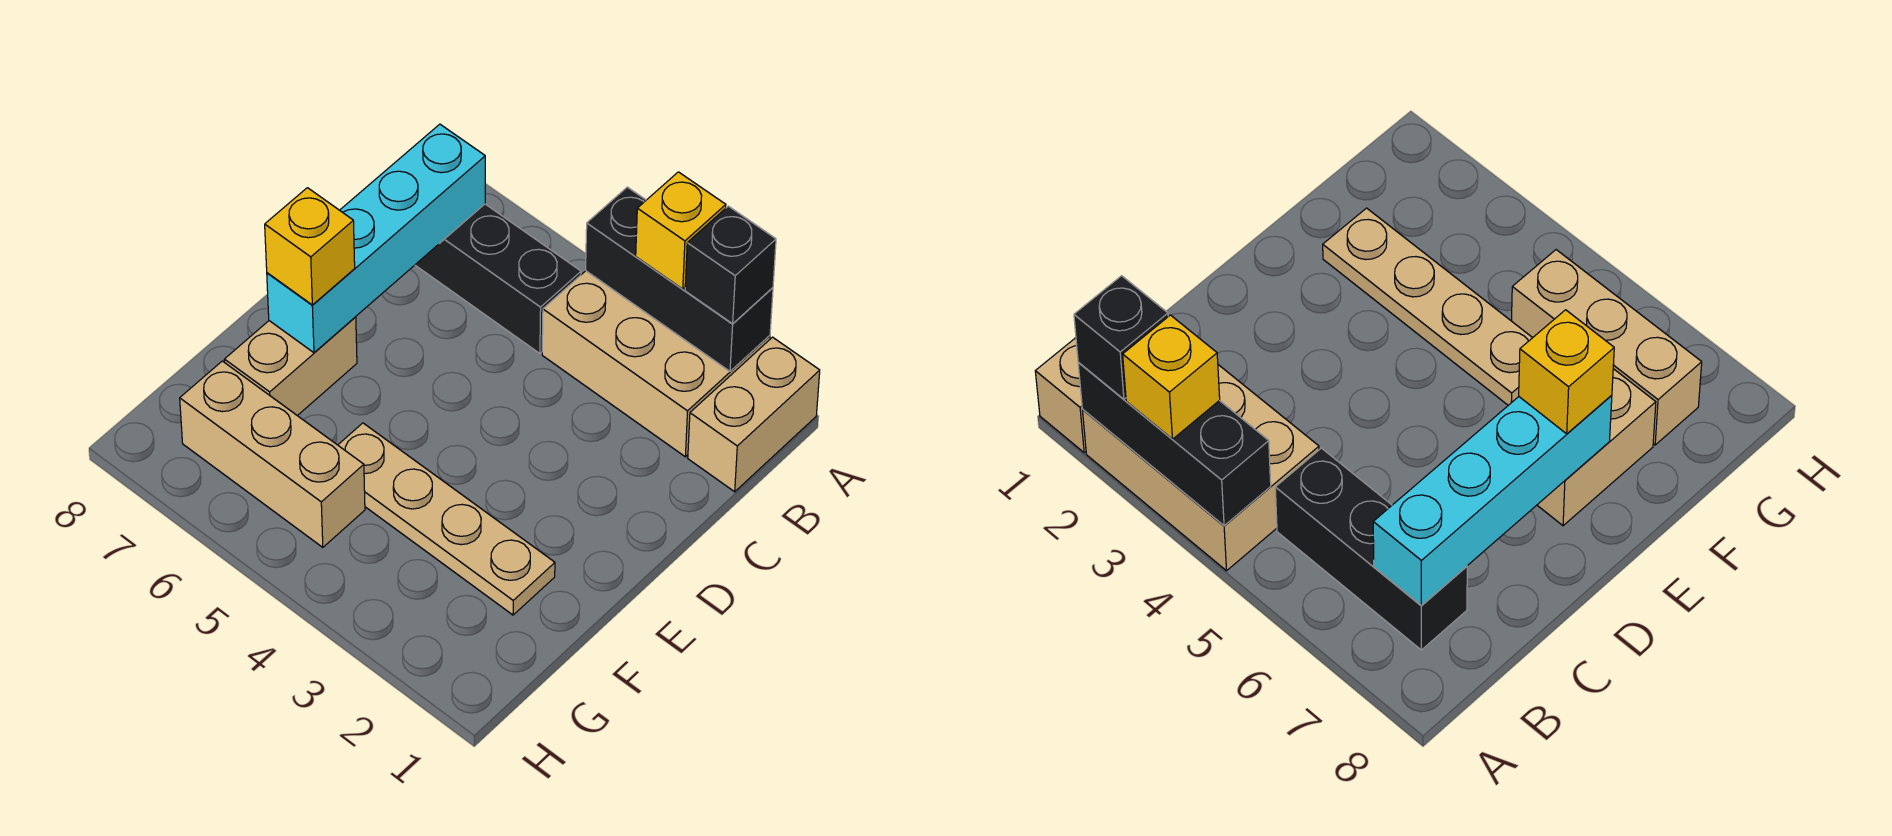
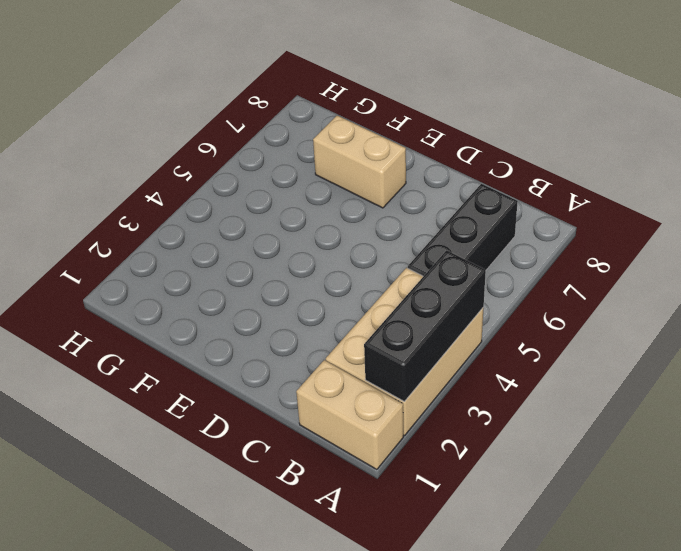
none -> tan 1x4 plate [338,423,555,615]
none -> tan 1x3 brick [180,361,365,547]

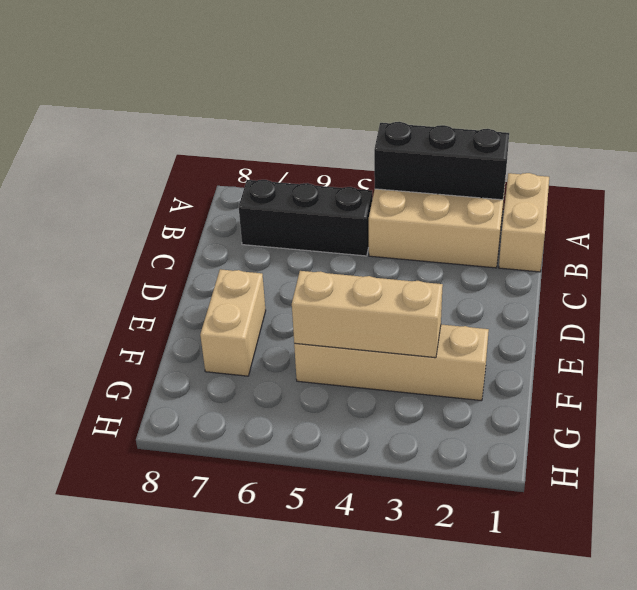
tan 1x4 brick [294,325,489,401] -> tan 1x4 plate [338,423,555,615]
tan 1x3 brick [292,271,443,358] -> tan 1x3 brick moved to [180,361,365,547]
none -> cyan 1x4 brick [267,124,485,353]
none -> black 1x1 brick [685,206,776,324]

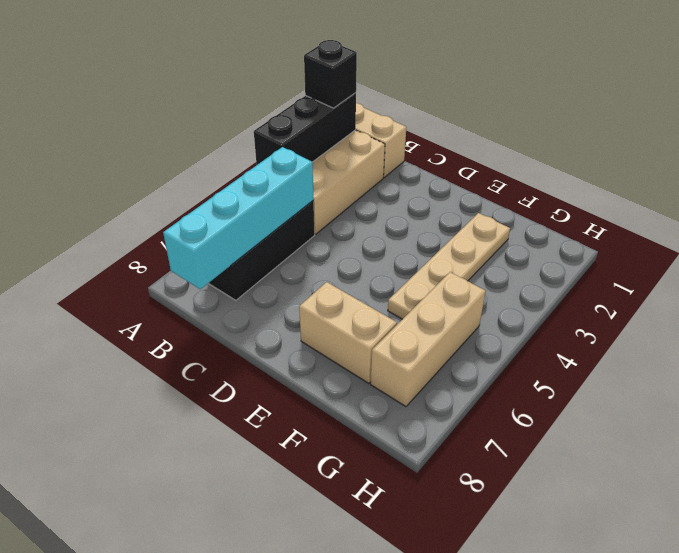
cyan 1x4 brick [163,147,314,289] -> cyan 1x4 brick turned to [267,124,485,353]
none -> yellow 1x1 brick [636,172,726,289]
none -> yellow 1x1 brick [265,188,355,305]

